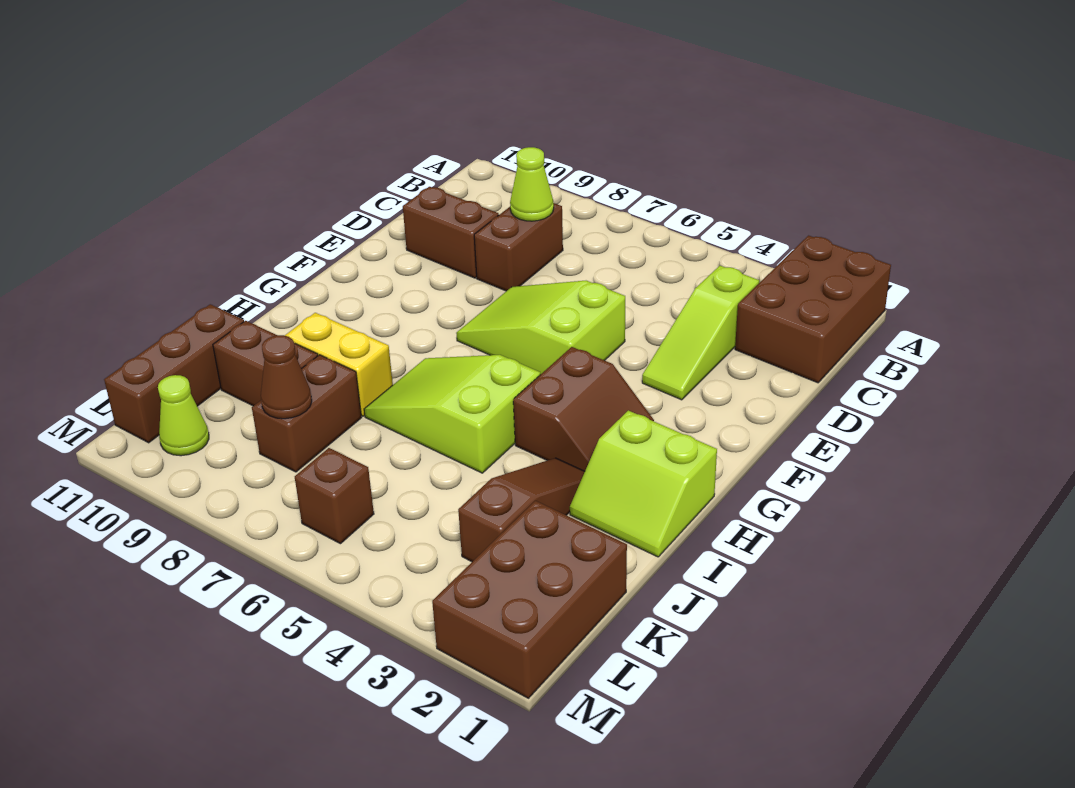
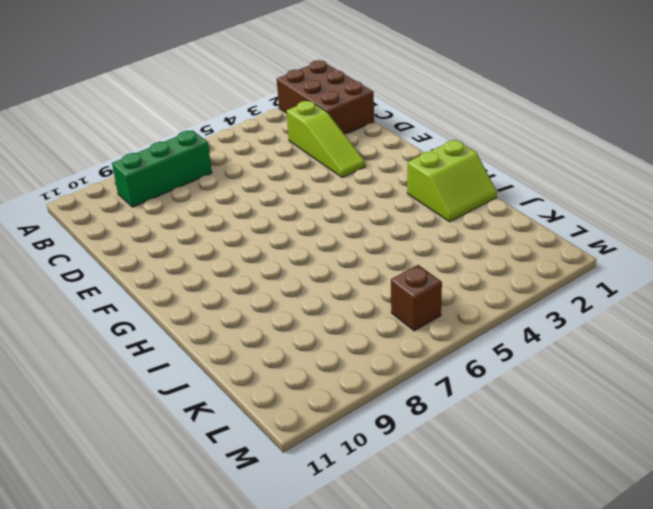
green 1x3 brick [112,130,212,207] -> none
none -> brown 1x2 brick [474,203,563,291]
none -> brown 1x2 brick [403,187,499,278]
none -> lime 2x3 slope [456,281,625,375]

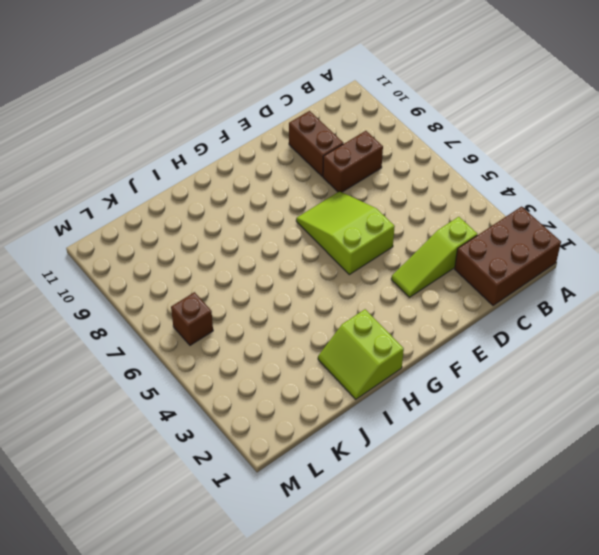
none -> brown 2x2 slope [513,347,654,471]
none -> lime 2x3 slope [364,355,540,473]
none -> brown 1x3 slope [458,458,585,562]

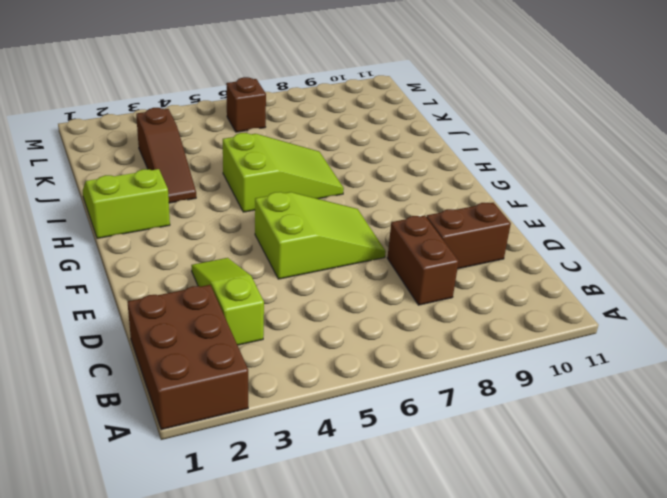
none -> brown 2x2 slope [513,347,654,471]
none -> yellow 1x2 brick [285,313,393,416]
none -> brown 1x2 brick [252,355,362,472]

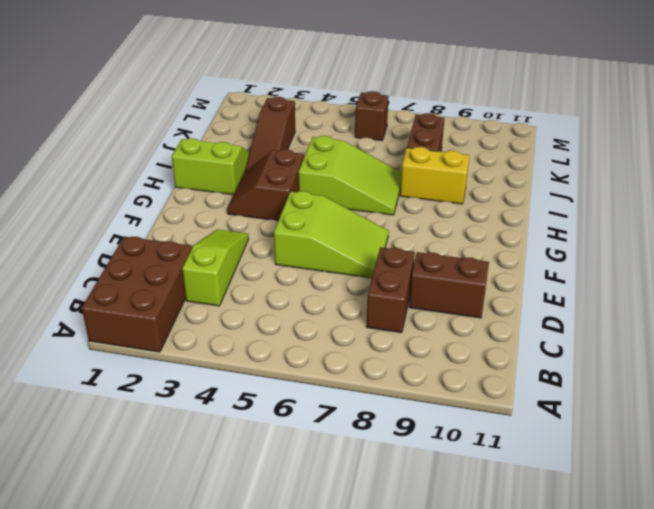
none -> brown 1x2 brick [213,321,318,406]
none -> brown 1x3 brick [104,304,244,443]
none -> brown 2x3 brick [432,501,627,698]

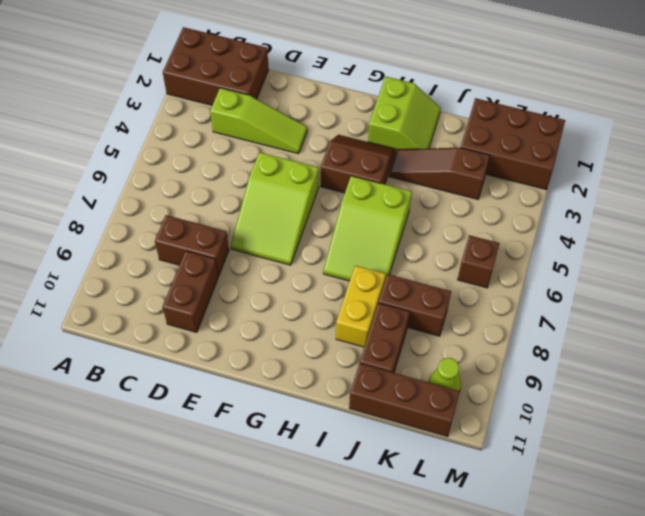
none -> lime 1x1 cone [510,147,554,221]
none -> brown 1x1 cone [261,335,312,419]

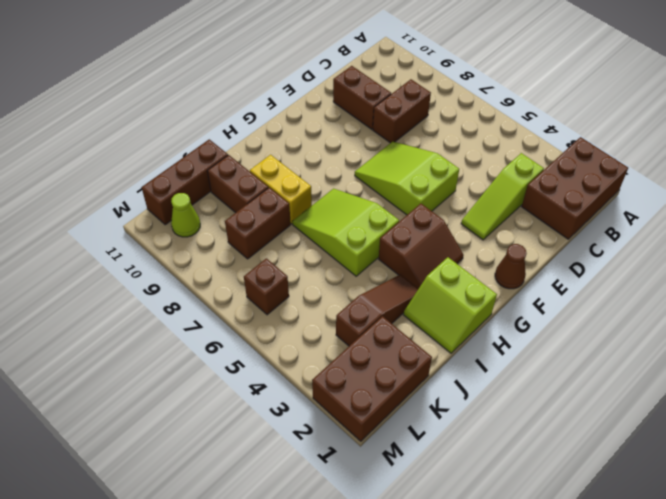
brown 1x1 cone [495,244,527,289] -> brown 1x1 cone moved to [261,335,312,419]
none -> lime 1x1 cone [510,147,554,221]

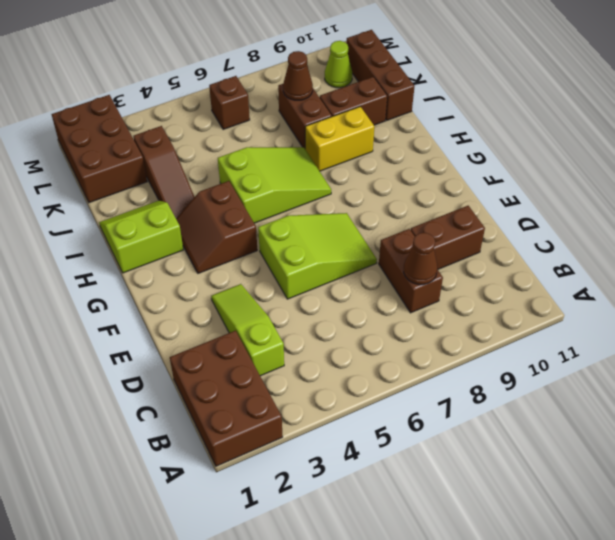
brown 1x1 cone [404,233,437,285] -> lime 1x1 cone [510,147,554,221]

